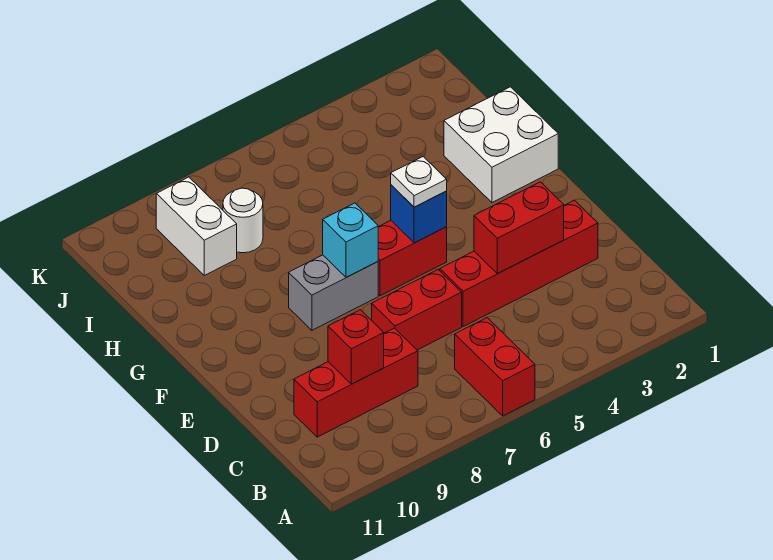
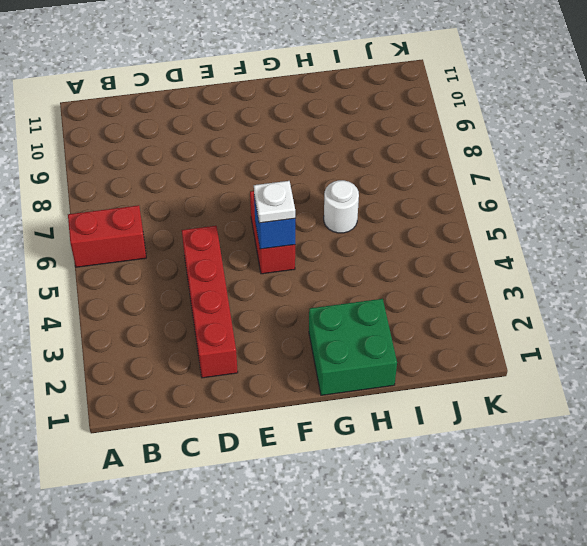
green 2x2 brick [309,299,397,395] -> white 2x2 brick [444,87,558,202]
white 1x1 round brick [324,180,359,233] -> white 1x1 round brick moved to [223,188,263,253]
none -> red 1x3 brick [294,328,418,437]
none -> red 1x2 brick [372,270,462,350]
none -> grey 1x2 brick [289,255,378,330]

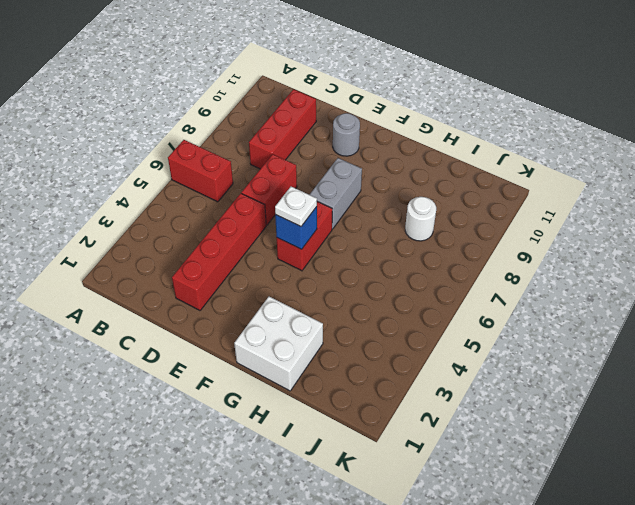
grey 1x1 round brick [333,113,360,156] -> none
none -> white 1x2 brick [156,177,237,275]
none -> red 1x1 brick [328,310,384,384]
none -> red 1x2 brick [474,182,564,273]

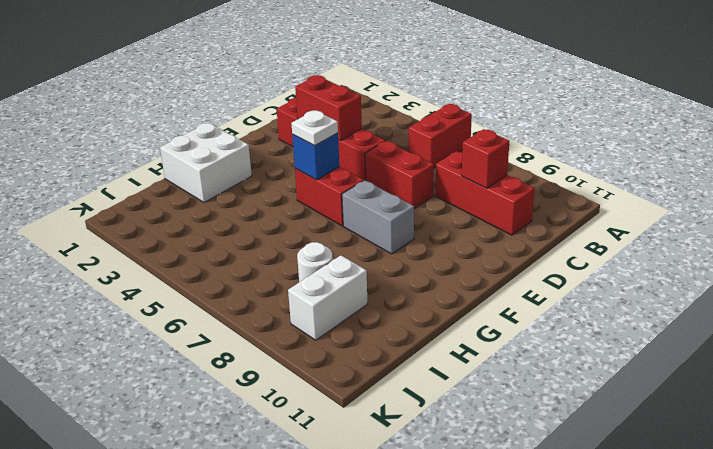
none -> cyan 1x1 brick [323,203,378,277]

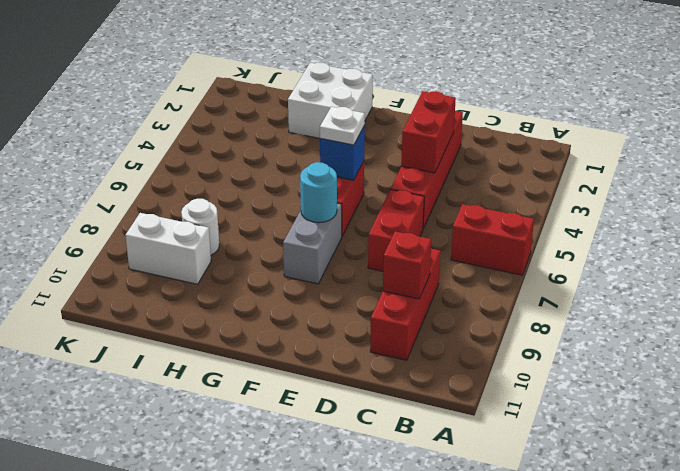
cyan 1x1 round brick [300,162,337,223] -> cyan 1x1 brick [323,203,378,277]

